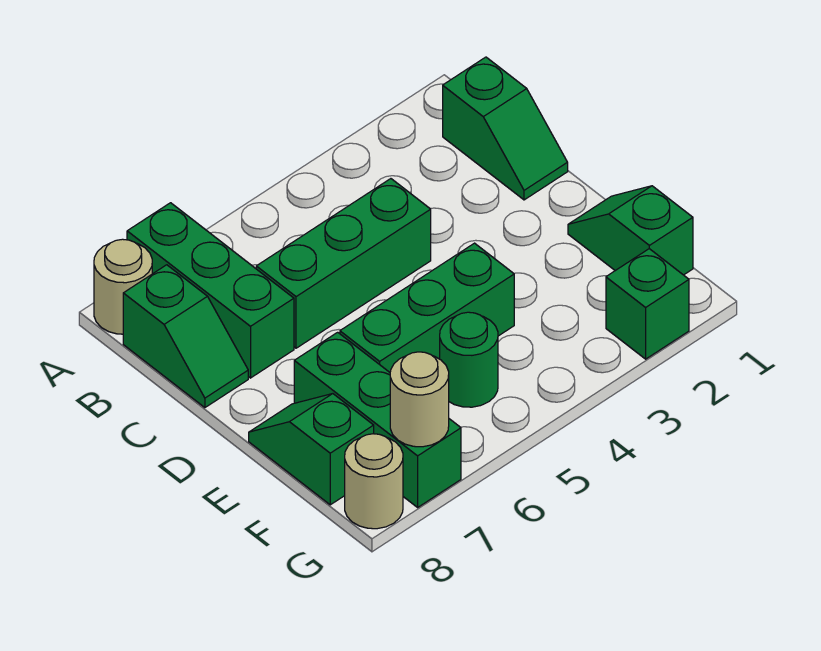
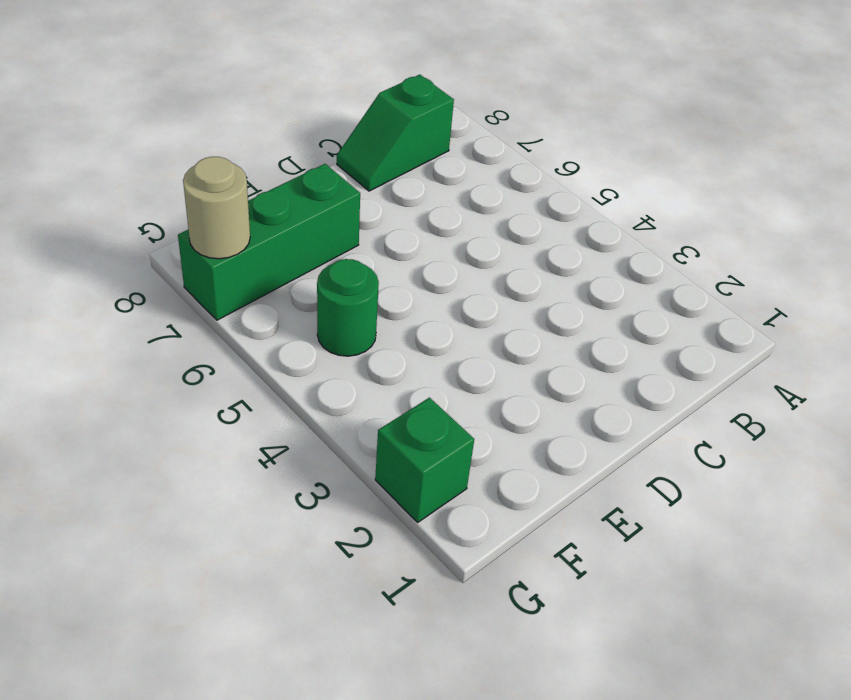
none -> green 1x3 brick [127,203,294,378]
none -> tan 1x1 round brick [94,239,152,334]
none -> green 1x2 slope [443,57,568,200]

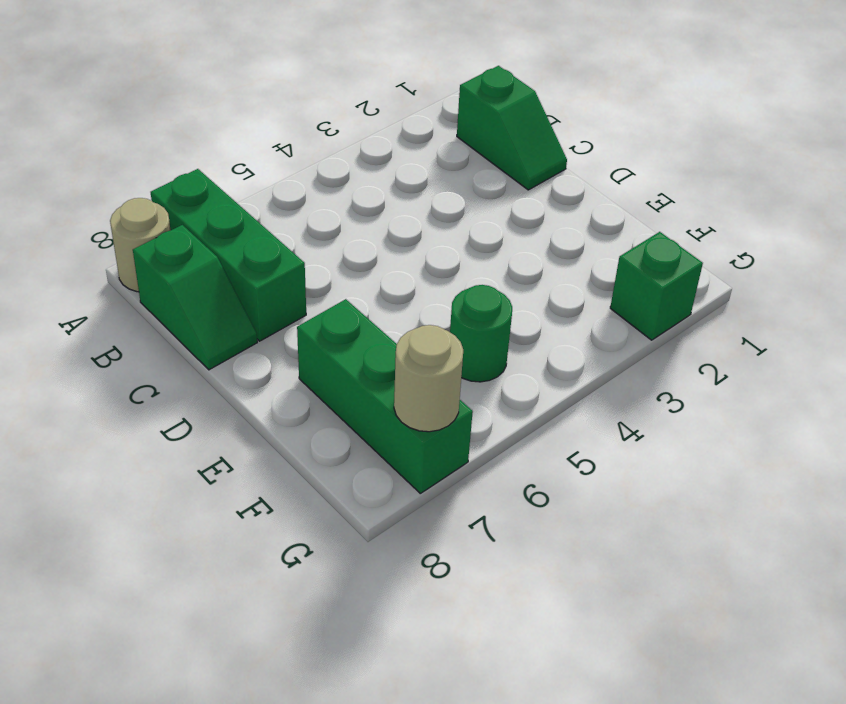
none -> green 1x3 brick [256,179,431,348]
none -> green 1x2 slope [568,186,693,275]
none -> green 1x3 brick [340,243,514,372]

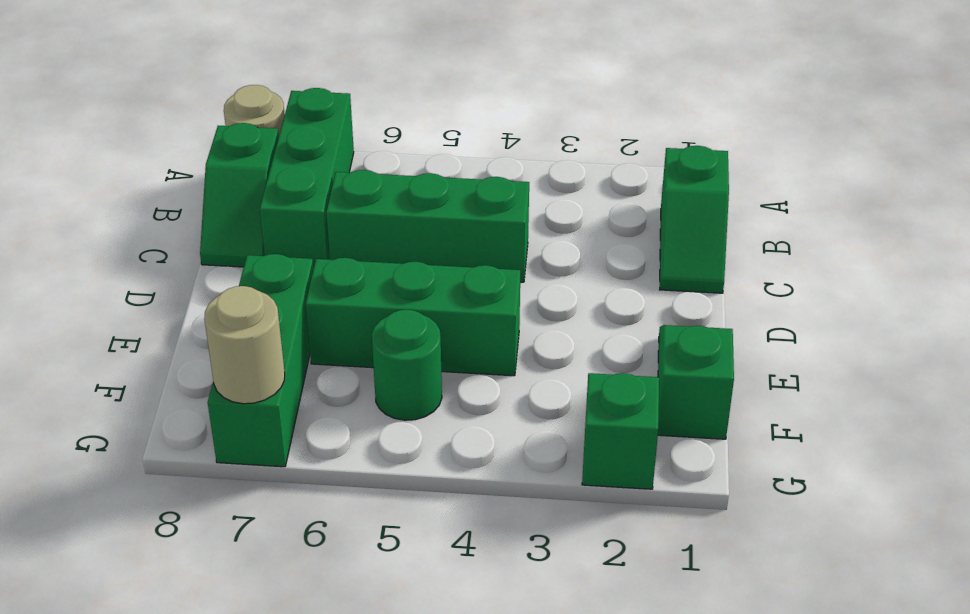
none -> green 1x2 slope [249,394,374,505]
none -> tan 1x1 round brick [345,434,403,529]

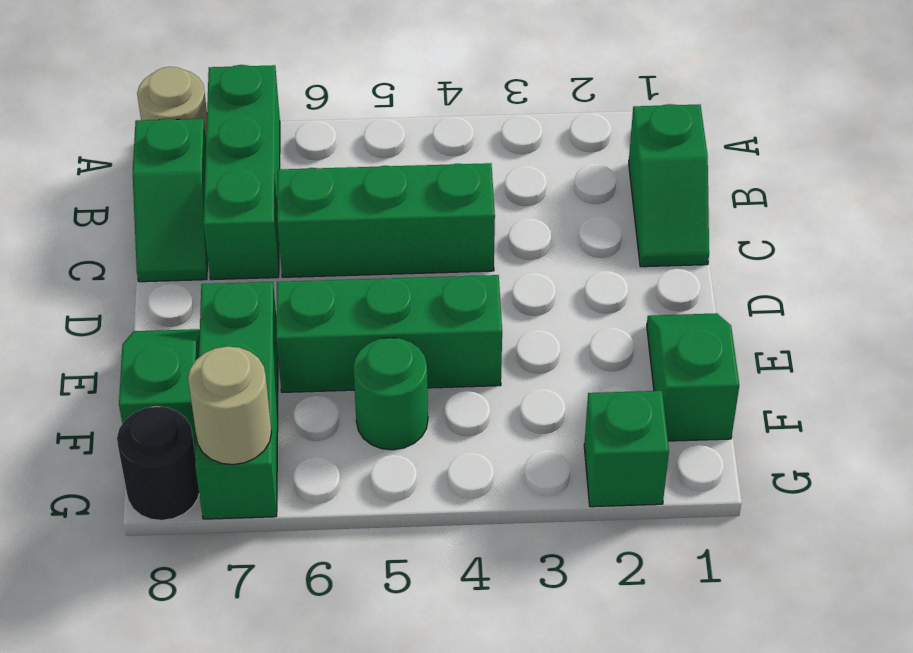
black 1x1 round brick [117,406,199,520] -> tan 1x1 round brick [345,434,403,529]

